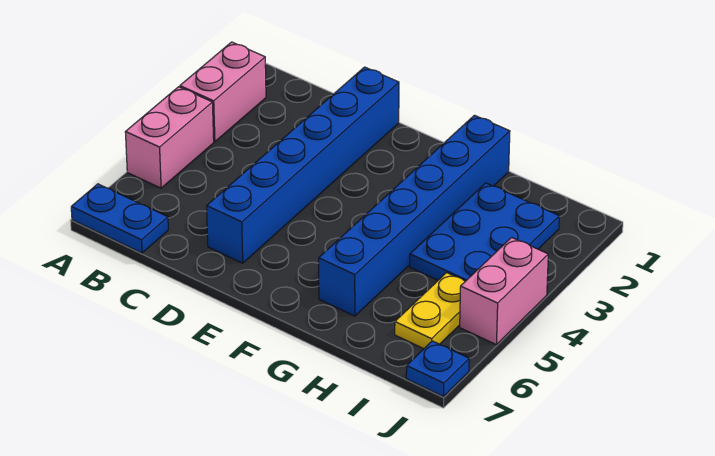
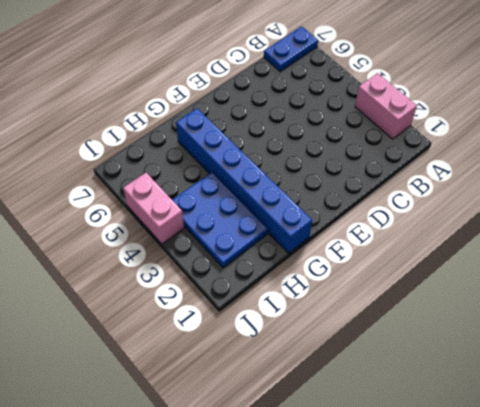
none -> pink 1x2 brick [125,87,214,188]
none -> blue 1x6 brick [207,67,399,263]

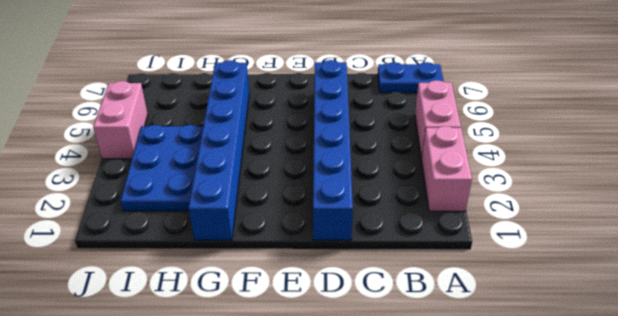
none -> yellow 1x2 plate [395,273,465,349]
none -> blue 1x1 plate [406,341,469,397]

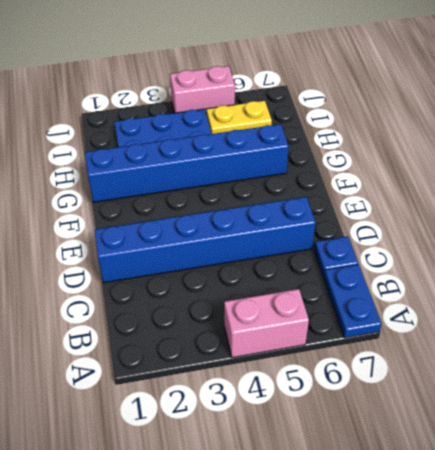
blue 1x1 plate [314,236,358,277] -> blue 1x1 plate moved to [406,341,469,397]
none -> pink 1x2 brick [180,42,266,142]

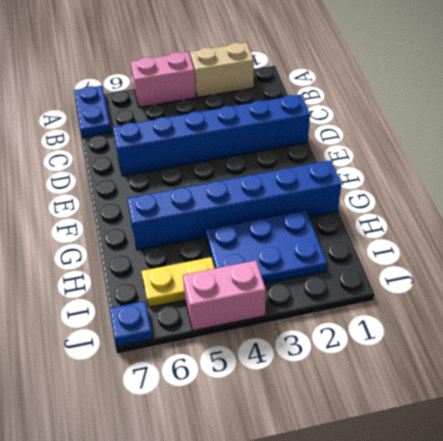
tan 1x2 brick [190,43,254,97] -> pink 1x2 brick [180,42,266,142]

